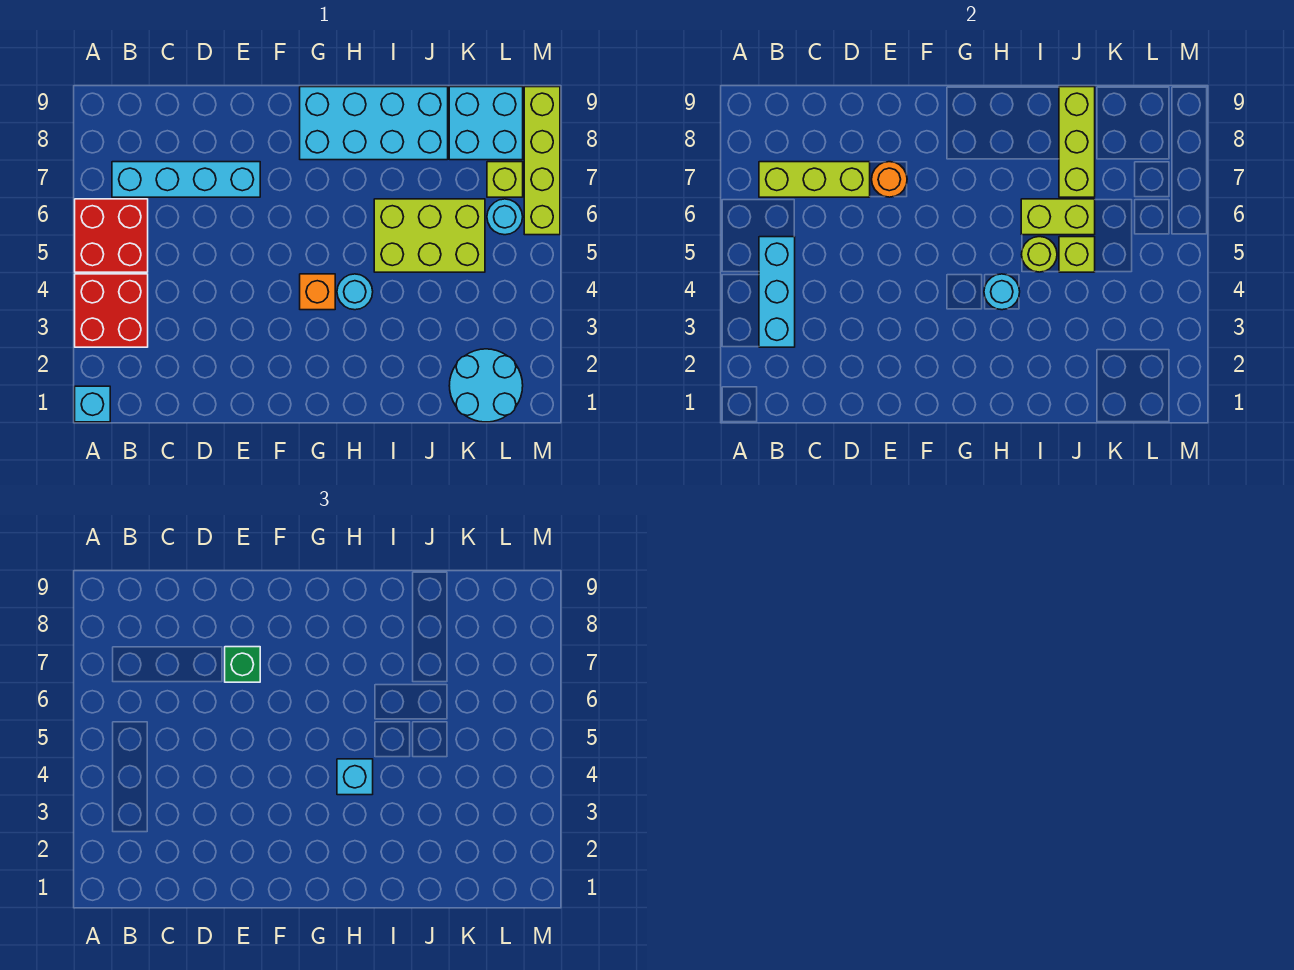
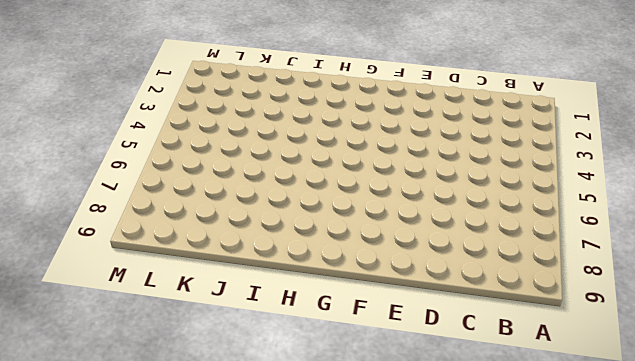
none -> cyan 1x1 brick [75,386,110,422]
none -> red 2x2 brick [75,274,148,347]
none -> red 2x2 brick [75,199,148,272]

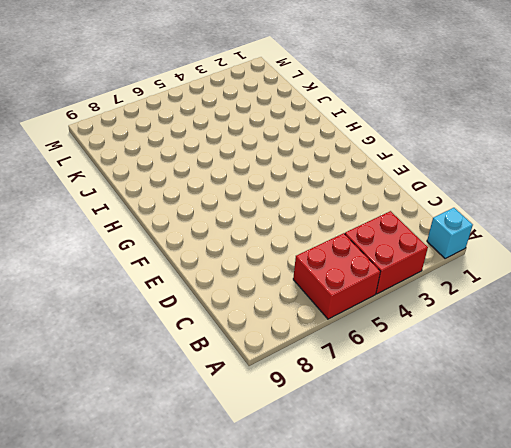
none -> cyan 1x4 brick [112,162,260,197]
none -> orange 1x1 brick [300,274,335,310]
none -> cyan 2x4 brick [300,87,448,160]

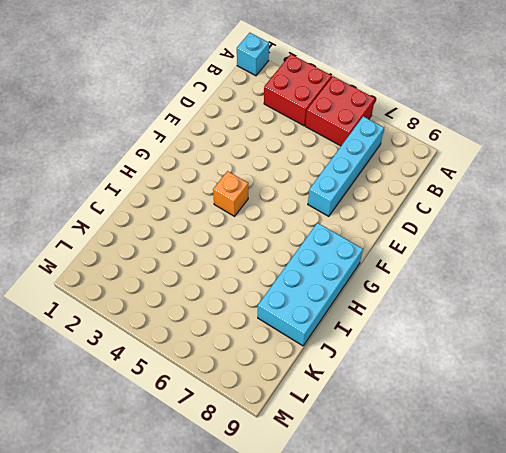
none -> cyan 1x1 round brick [337,274,373,310]
none -> lime 2x3 brick [374,199,485,272]
none -> cyan 2x2 round brick [449,349,523,422]

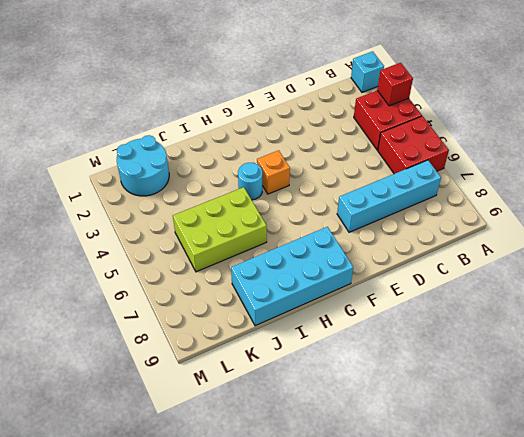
red 1x1 brick [377,63,413,106] -> none
none -> cyan 2x2 brick [449,87,523,160]
none -> cyan 1x1 round brick [487,199,523,235]
none -> lime 1x1 brick [487,162,523,197]

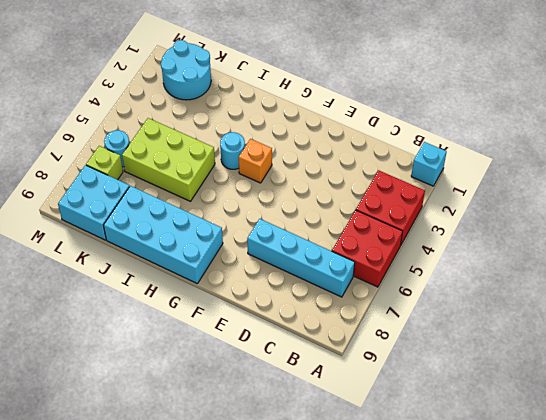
none -> lime 1x4 brick [524,87,560,235]
none -> cyan 1x3 brick [759,237,795,347]
none -> lime 1x3 brick [759,162,870,197]

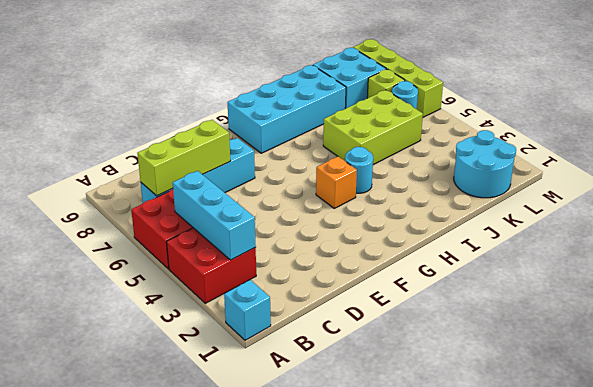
none -> orange 1x1 round brick [872,162,907,197]
none -> cyan 1x1 round brick [984,274,1020,310]
none -> lime 1x1 round brick [1022,237,1057,272]

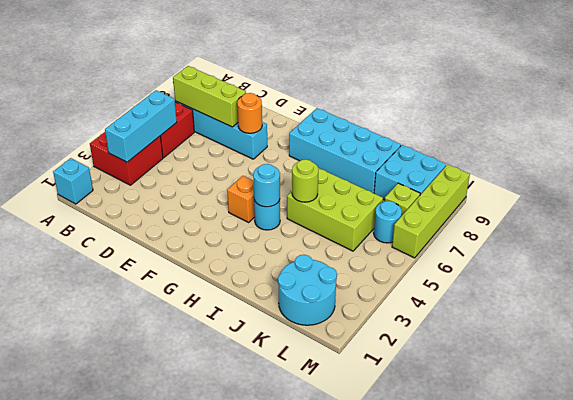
none -> lime 1x2 brick [1021,199,1095,235]
none -> lime 1x1 brick [1059,237,1095,272]
none -> lime 1x3 brick [1059,87,1095,197]

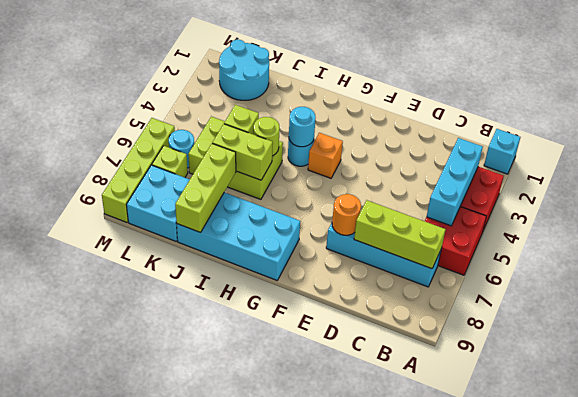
none -> green 1x1 brick [225,647,260,682]
none -> cyan 1x1 brick [337,759,373,795]

